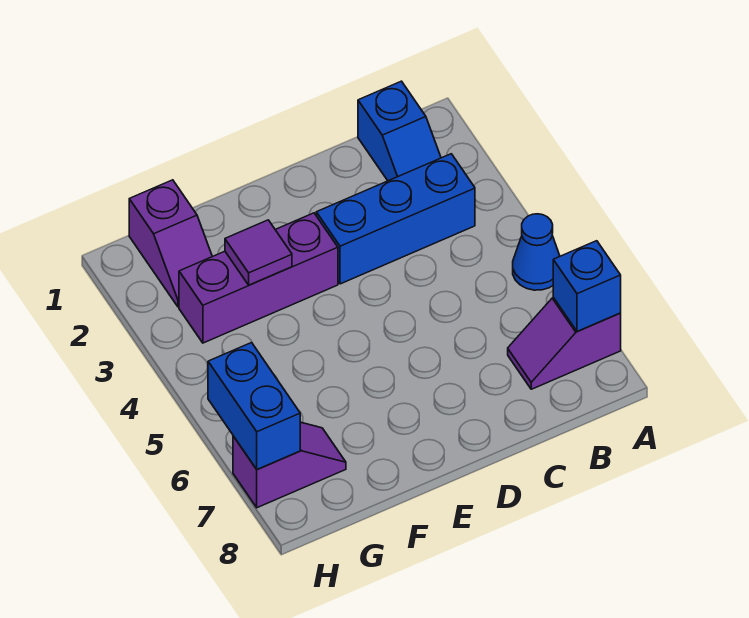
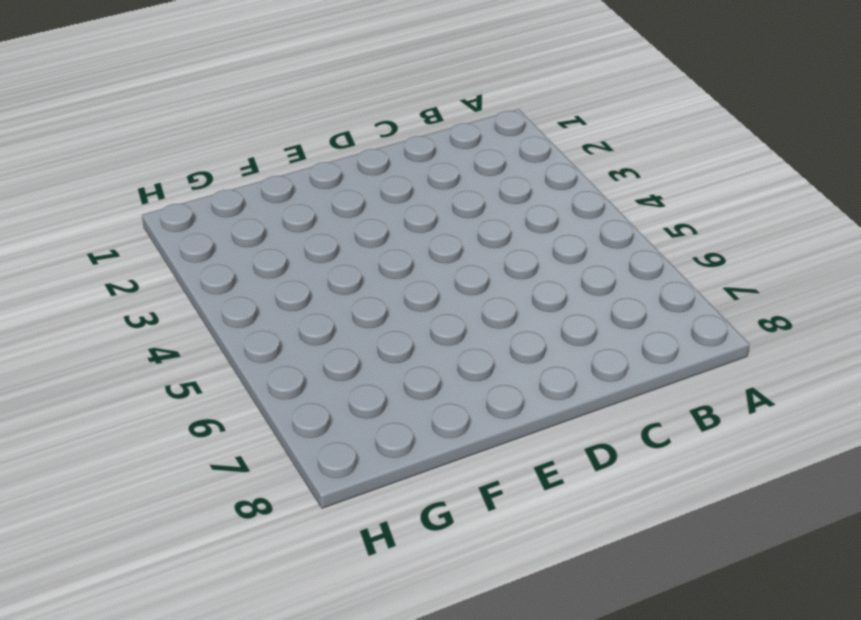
none -> blue 1x1 cone [513,214,560,290]
none -> purple 1x2 slope [508,298,621,389]

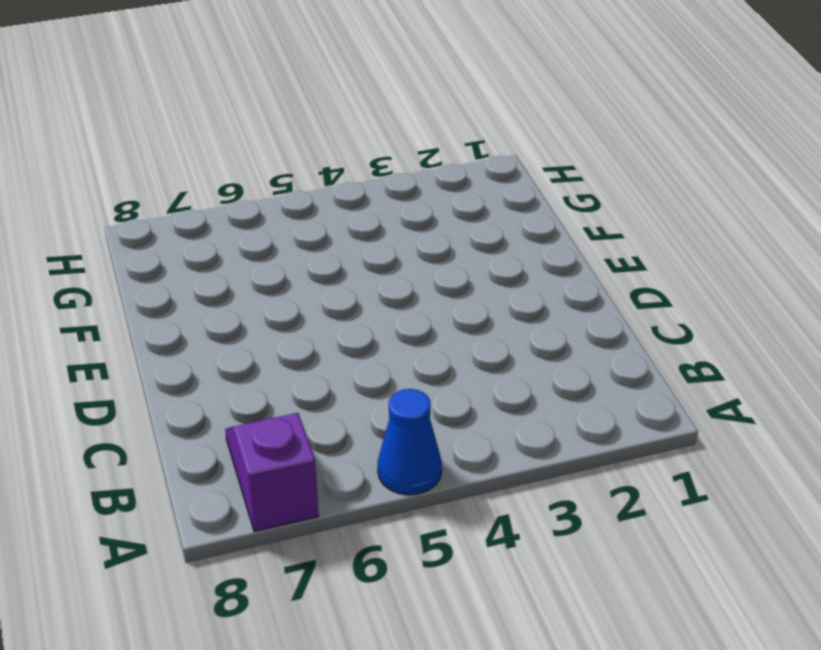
none -> blue 1x2 slope [358,81,441,181]
none -> blue 1x3 brick [316,154,475,284]

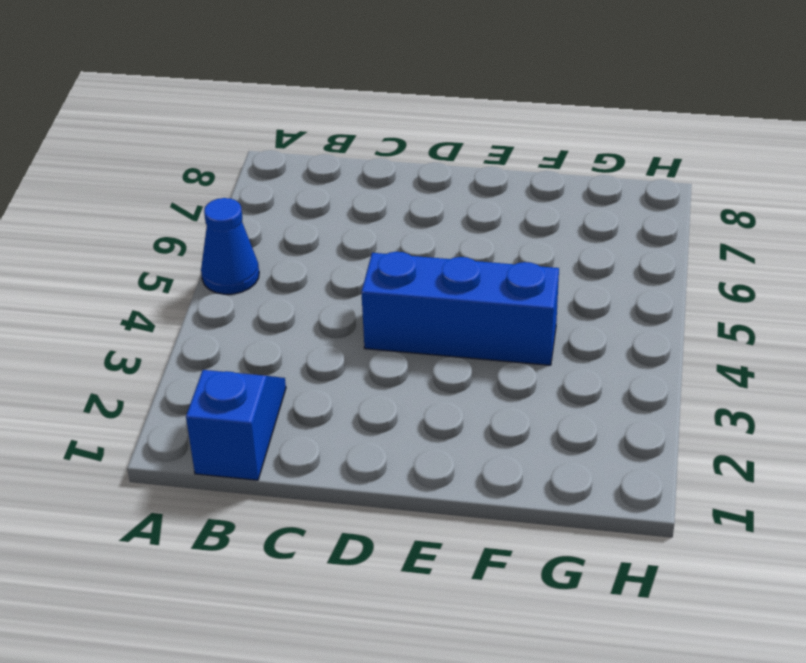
blue 1x3 brick [361,252,559,365] -> blue 1x3 brick moved to [316,154,475,284]
none -> purple 1x2 slope [508,298,621,389]
none -> purple 1x3 brick [179,213,338,343]

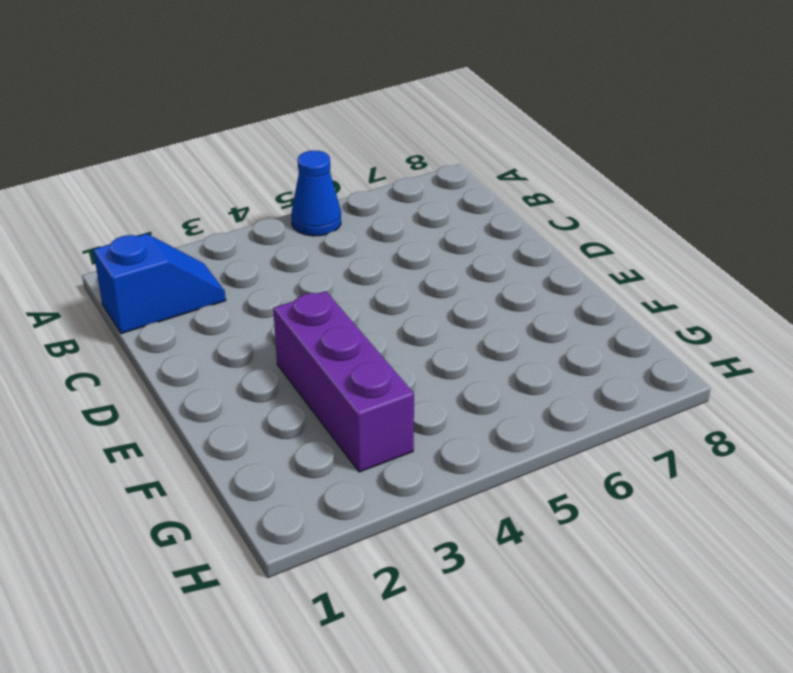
none -> purple 1x2 slope [508,298,621,389]
none -> blue 1x3 brick [316,154,475,284]

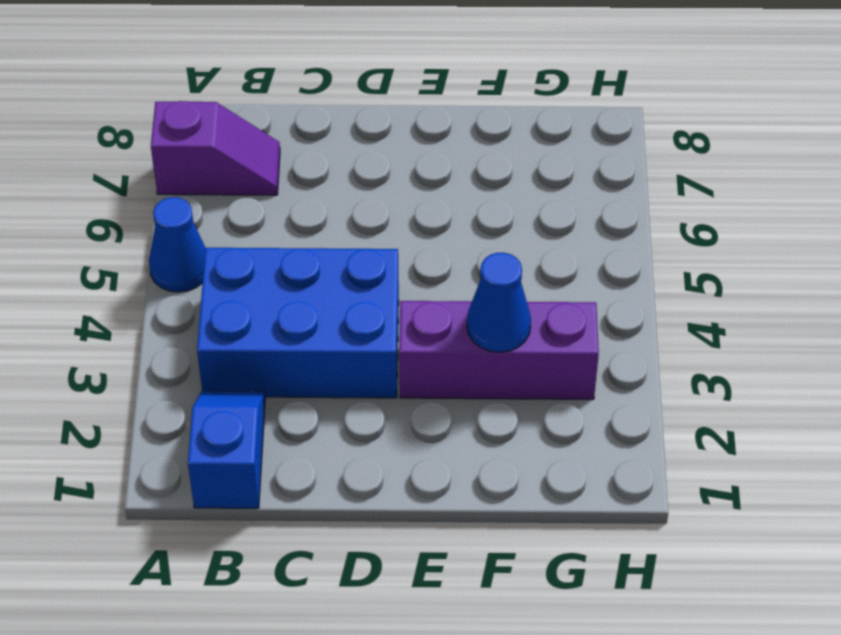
blue 2x3 brick [197,248,399,398] -> blue 1x3 brick [316,154,475,284]
blue 1x1 cone [467,253,531,352] -> purple 1x1 tile [225,220,292,285]
none -> purple 1x2 slope [129,180,212,307]
none -> purple 1x2 slope [233,422,346,508]

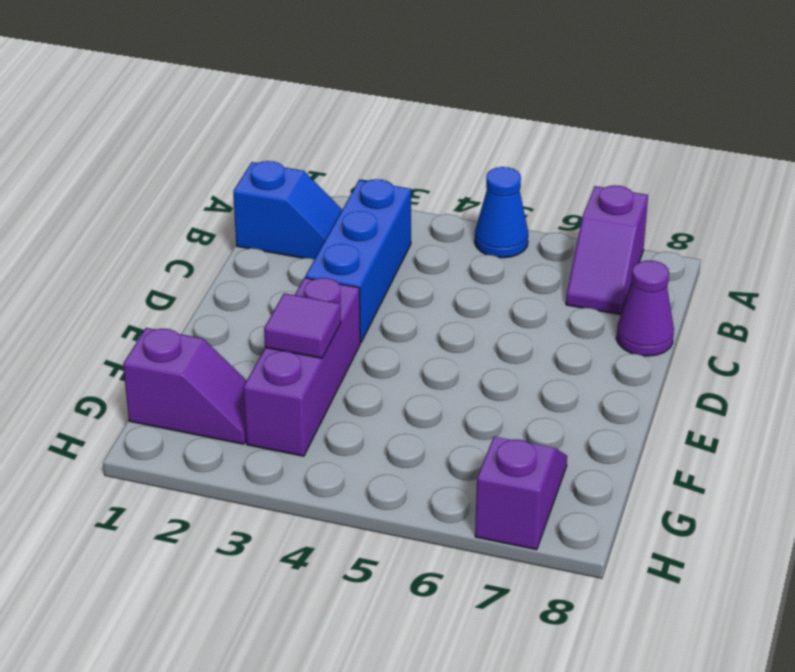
purple 1x1 cone [616,261,674,356] -> none
none -> blue 1x1 brick [553,241,621,332]
none -> blue 1x2 brick [208,343,300,470]

